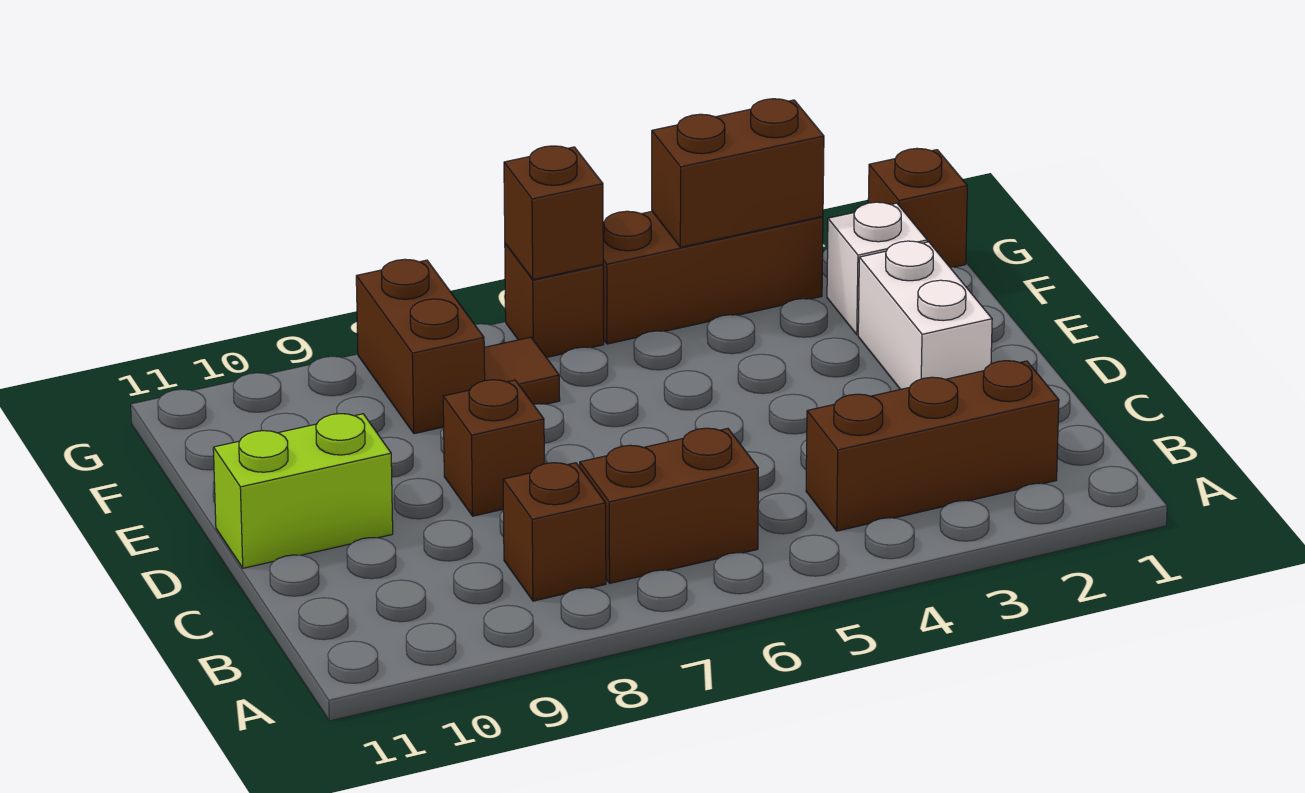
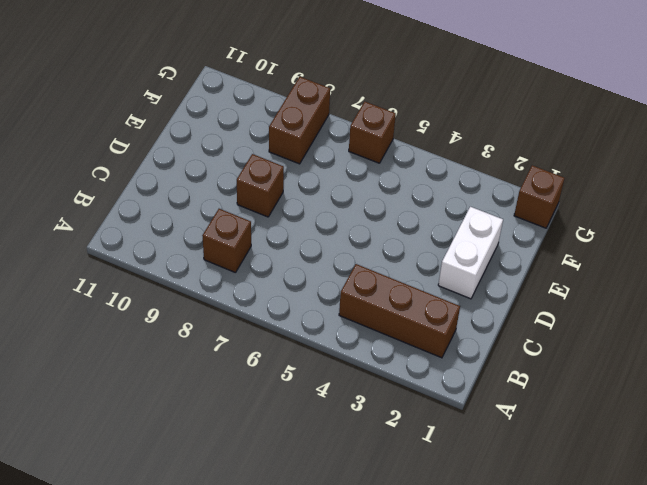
none -> brown 1x2 brick [580,428,758,583]
none -> lime 1x2 brick [213,414,393,568]
none -> white 1x1 brick [827,202,927,335]

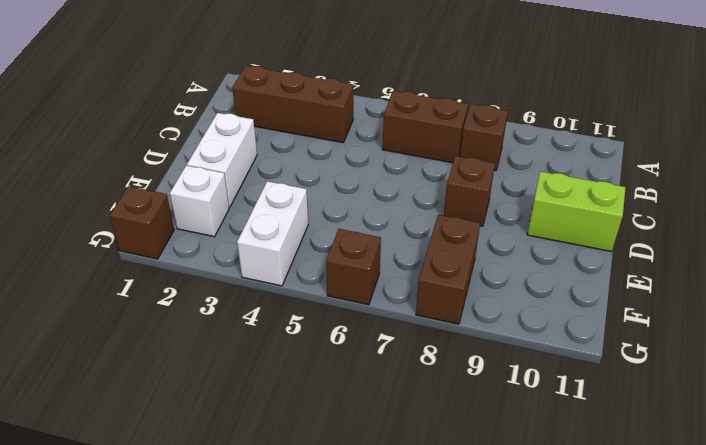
white 1x2 brick [237,181,308,286] -> brown 1x3 brick [603,211,823,344]
none -> brown 1x1 tile [484,337,560,404]
none -> brown 1x2 brick [652,99,824,247]
none -> brown 1x1 brick [504,146,603,280]

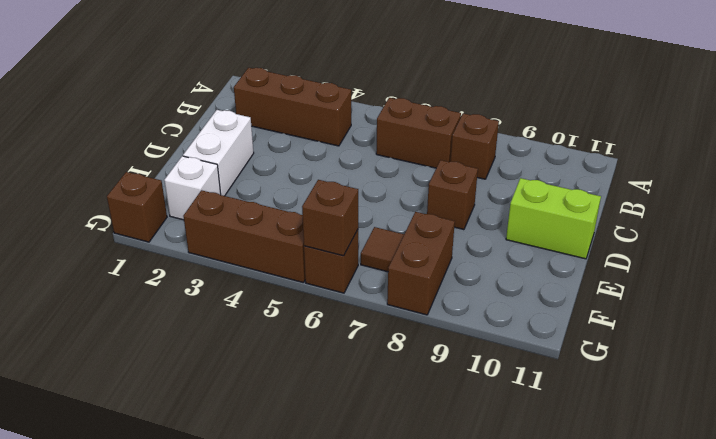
none -> brown 1x2 brick [652,99,824,247]

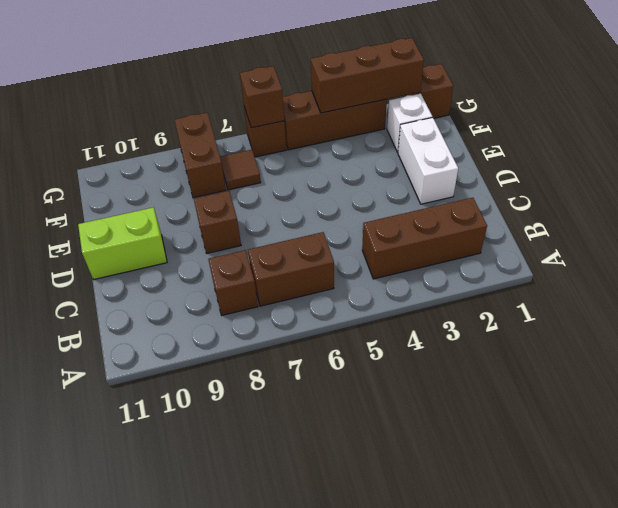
brown 1x3 brick [311,38,424,113] -> brown 1x2 brick [652,99,824,247]

